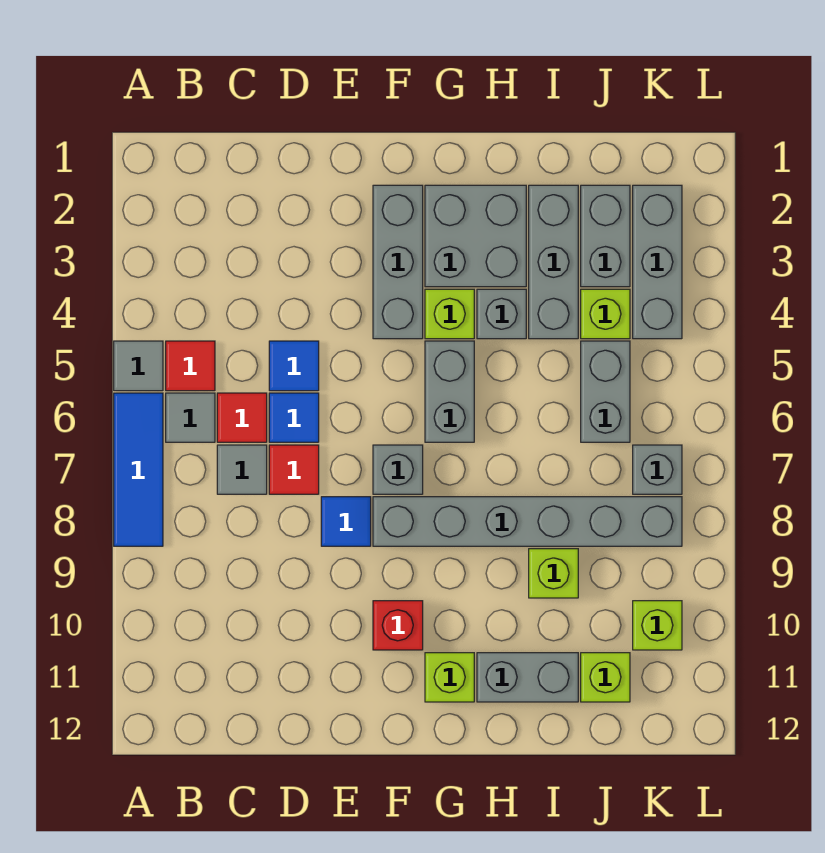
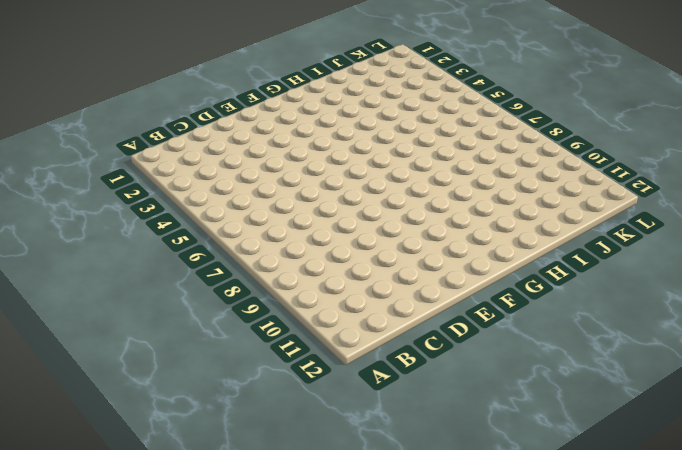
none -> grey 1x1 tile [114,341,163,391]
none -> blue 1x3 tile [114,393,163,546]
none -> red 1x1 tile [166,341,215,391]

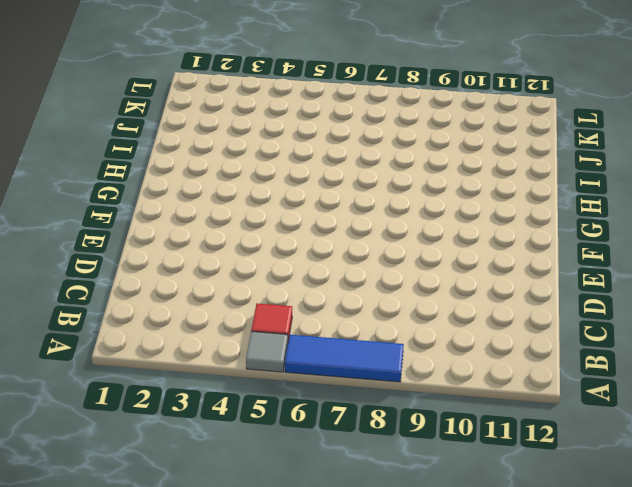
none -> grey 1x1 tile [166,393,215,442]
none -> red 1x1 tile [217,393,267,442]
none -> grey 1x1 tile [217,445,267,494]

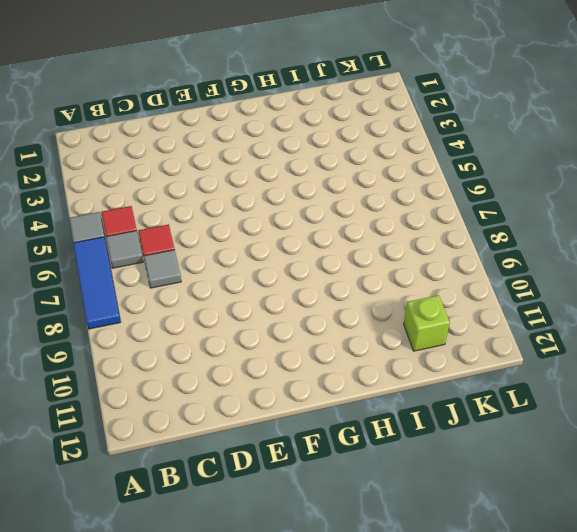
none -> blue 1x1 tile [269,341,319,391]
none -> blue 1x1 tile [269,393,319,442]
none -> red 1x1 tile [269,445,319,494]

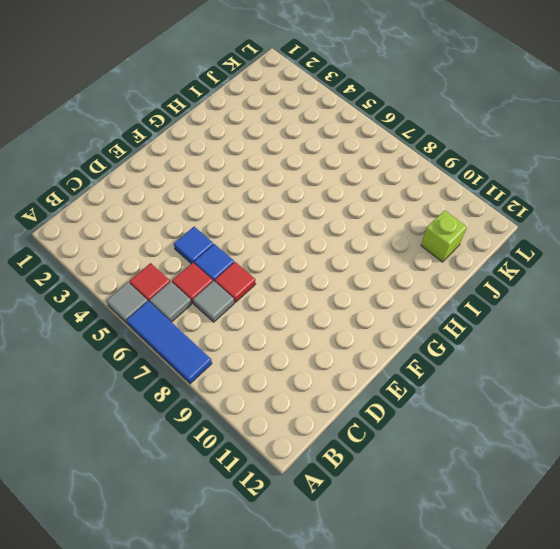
none -> blue 1x1 tile [321,497,371,546]
none -> grey 1x3 brick [373,185,423,339]
none -> grey 1x1 brick [373,445,423,494]

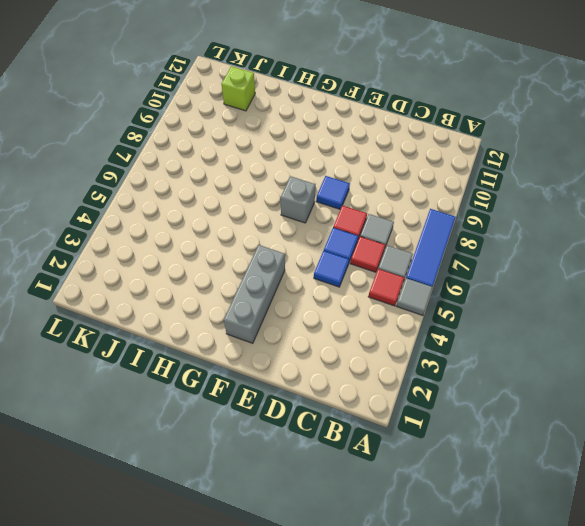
none -> grey 1x6 brick [373,497,682,546]
none -> red 1x1 brick [373,601,423,650]
none -> grey 2x2 brick [425,185,526,287]

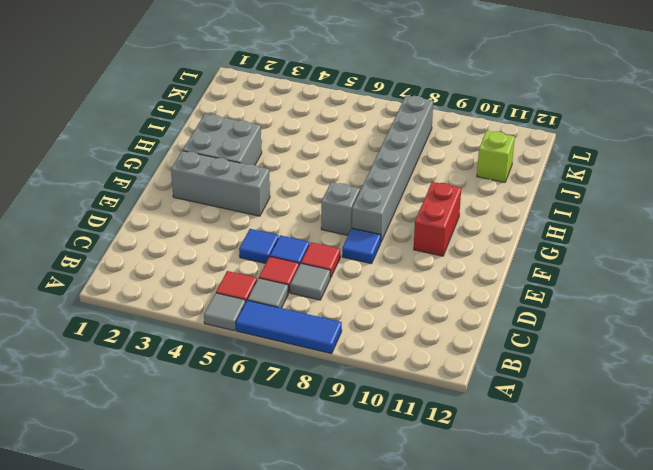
red 1x2 brick [414,182,461,256] -> red 1x1 brick [373,601,423,650]
none -> lime 1x1 brick [425,289,474,339]
none -> grey 1x2 brick [425,341,474,442]
none -> lime 1x1 brick [425,653,474,702]

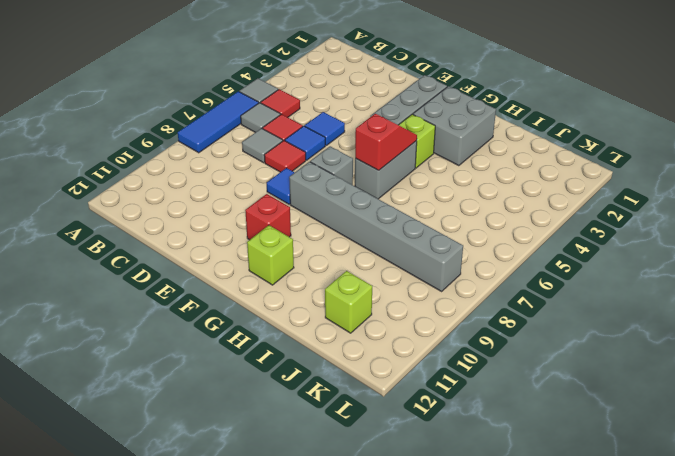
red 1x2 slope [355,114,417,170] -> none
none -> grey 1x1 brick [477,289,526,339]
none -> grey 1x2 brick [477,653,578,702]
none -> grey 1x3 brick [529,185,578,339]

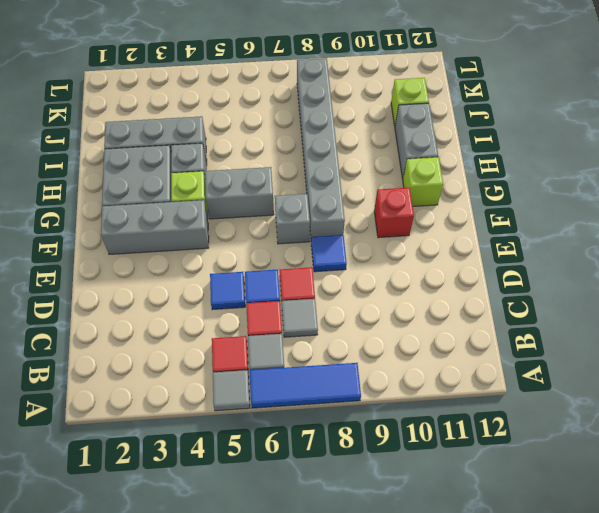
none -> lime 1x1 brick [529,549,578,598]
none -> grey 1x2 brick [581,185,630,287]
none -> lime 1x1 brick [581,289,630,339]

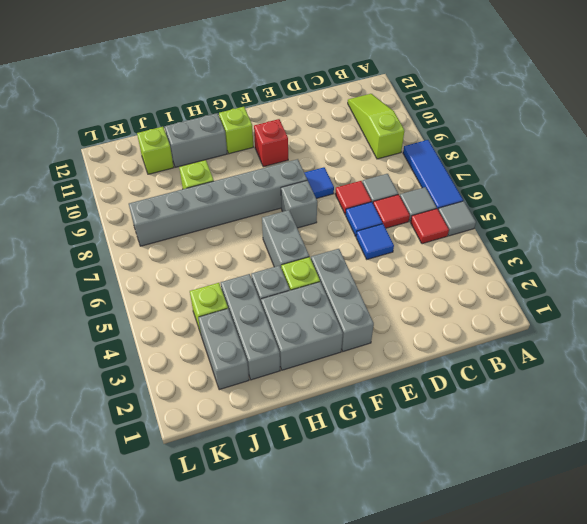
lime 1x3 slope [348,94,405,159] -> none
none -> grey 1x2 brick [581,341,630,442]
none -> grey 1x3 brick [633,185,682,339]
none -> grey 1x1 brick [633,445,682,494]

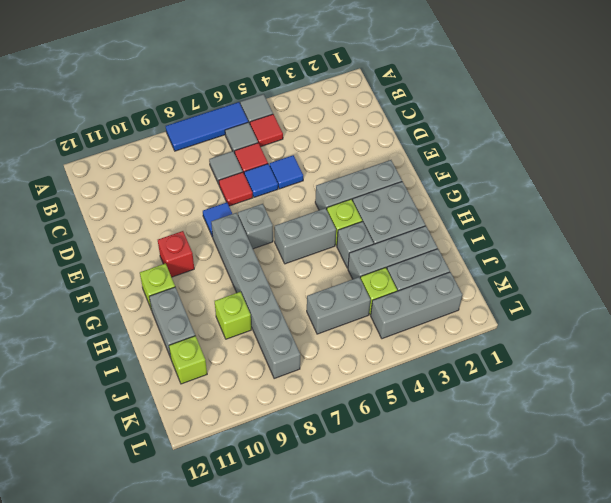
none -> grey 1x1 brick [633,445,682,494]
none -> lime 1x1 brick [633,601,682,650]

